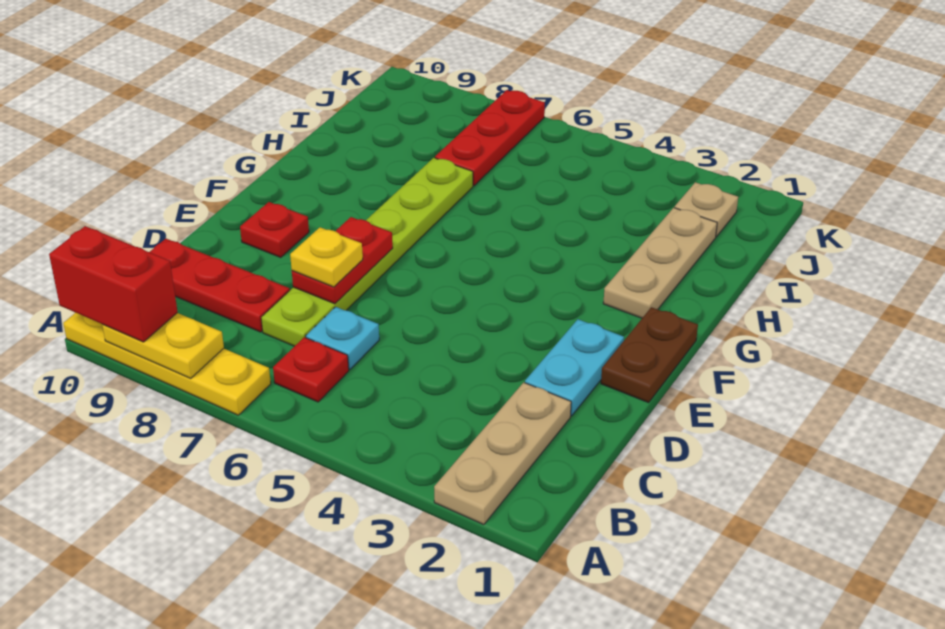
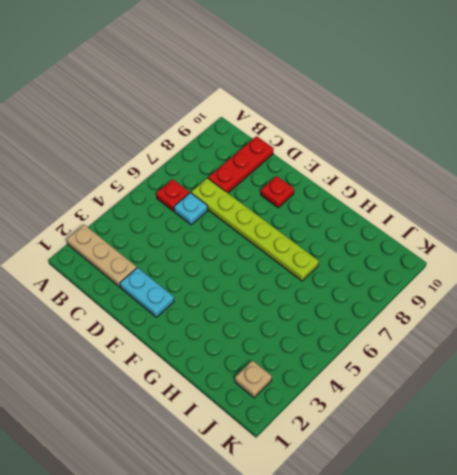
none -> yellow 1x4 plate [63,313,271,415]
none -> brown 1x2 plate [601,307,698,403]
none -> tan 1x3 plate [603,208,717,318]

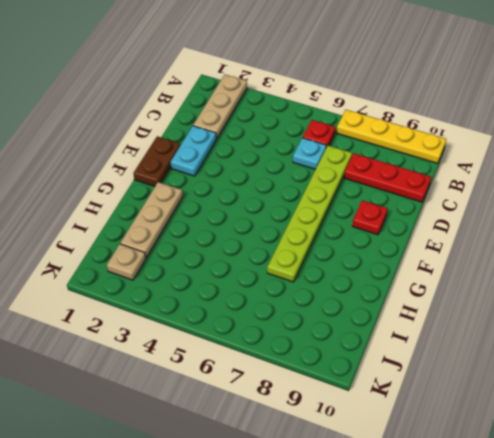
none -> red 1x3 plate [435,90,545,185]
none -> yellow 1x2 plate [102,313,224,378]
none -> red 1x2 plate [292,217,393,304]

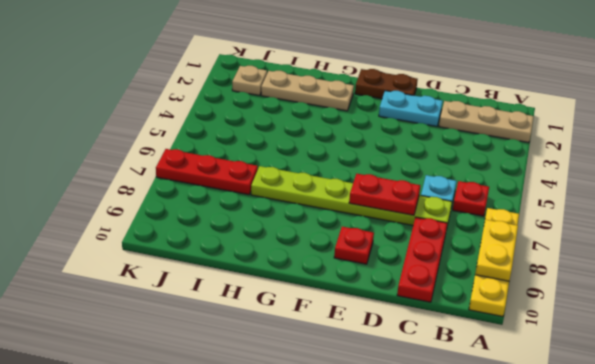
none -> red 1x2 brick [49,226,178,342]
none -> yellow 1x1 plate [290,227,363,287]

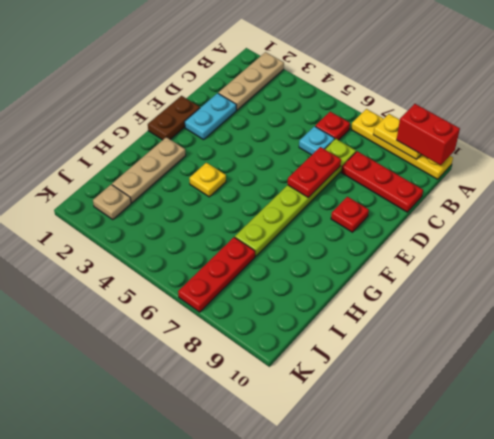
yellow 1x1 plate [189,163,226,197] -> yellow 1x1 plate moved to [290,227,363,287]

